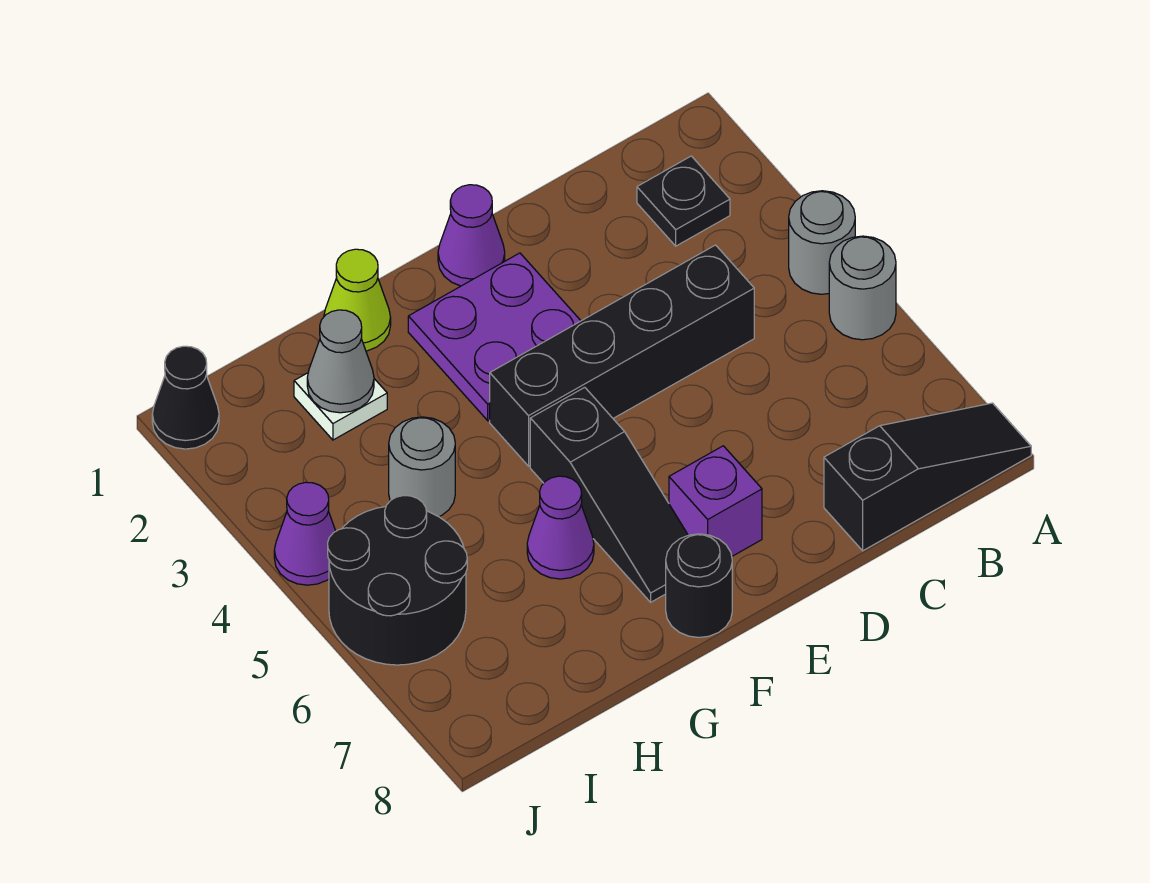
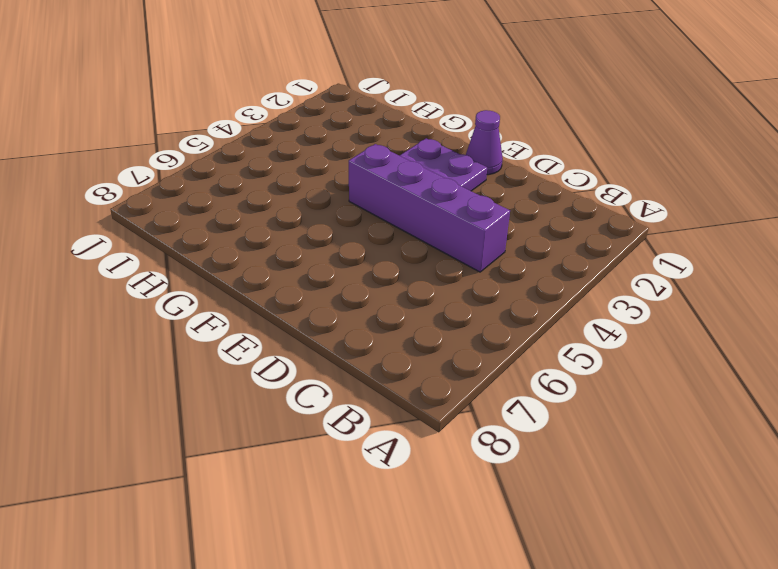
purple 1x4 brick [349,144,510,272] -> black 1x4 brick [490,245,754,466]
none -> grey 1x1 round brick [789,191,855,294]
none -> grey 1x1 round brick [829,236,896,340]
none -> black 1x3 slope [824,403,1031,551]

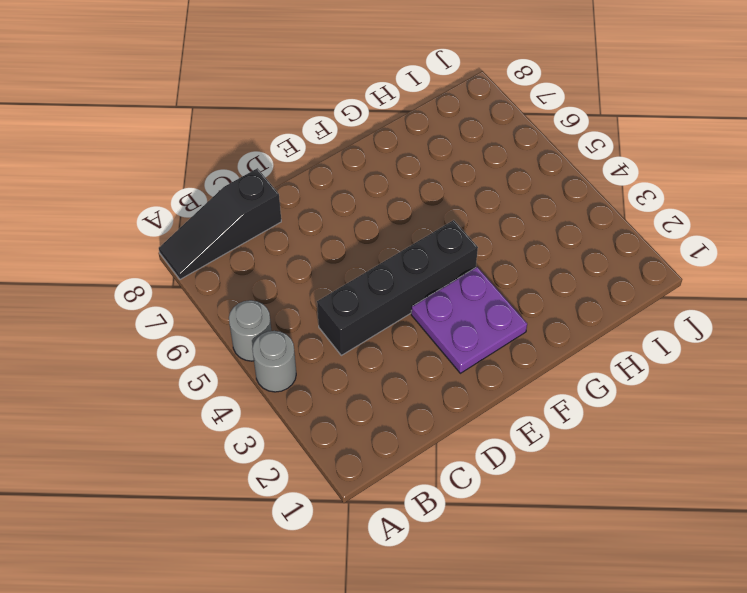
none -> black 1x1 plate [637,156,730,246]
none -> purple 1x1 cone [438,185,505,286]
none -> purple 1x1 brick [669,446,762,556]

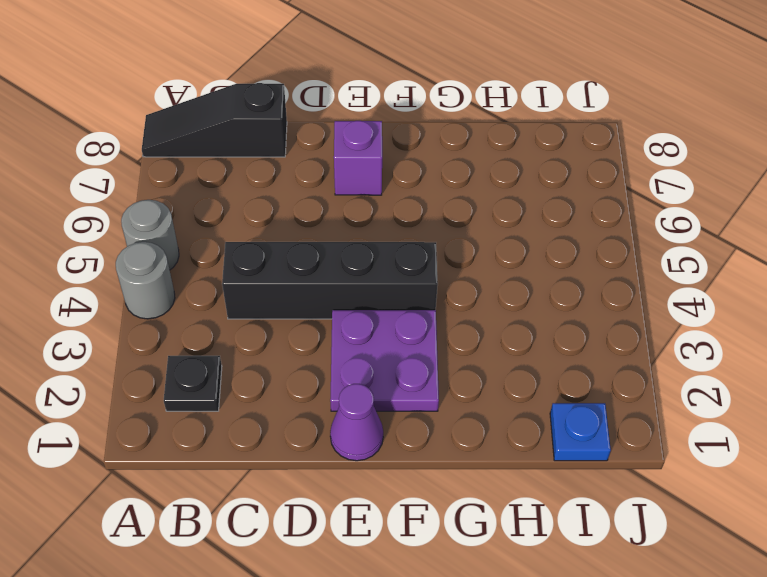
blue 1x1 plate [550,403,611,461] -> none
none -> black 1x3 slope [530,387,688,602]
none -> black 1x1 round brick [666,534,732,637]
none -> lime 1x1 cone [324,249,391,351]

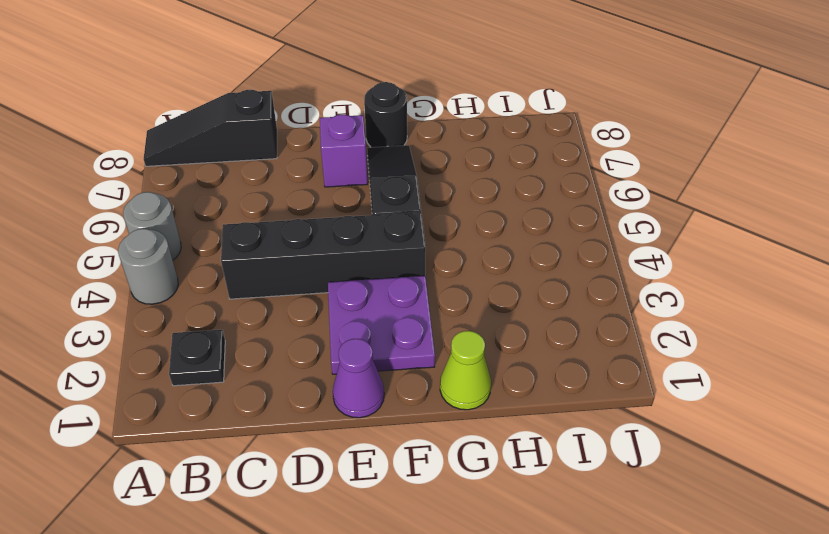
none -> purple 1x1 cone [527,476,594,579]
none -> white 1x1 plate [294,373,387,440]
none -> grey 1x1 round brick [389,417,455,517]

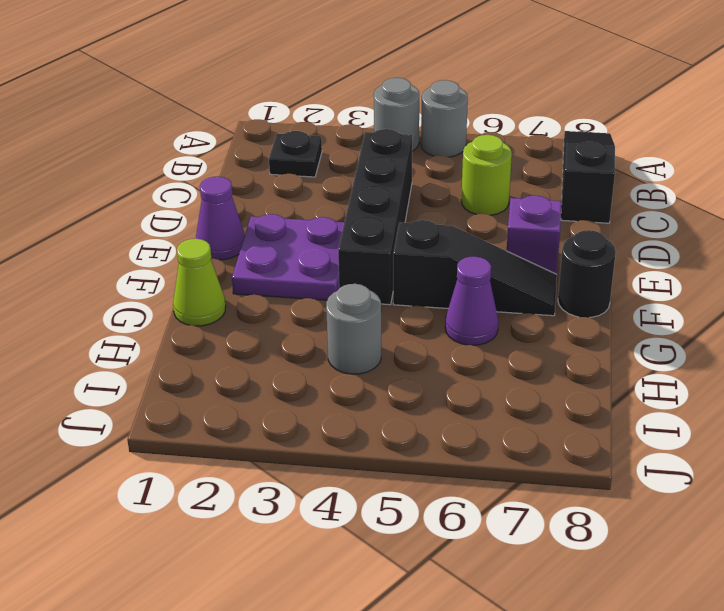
lime 1x1 round brick [461,135,512,215] -> none
none -> white 1x1 plate [294,373,387,440]
none -> black 2x2 round brick [328,496,467,665]
none -> black 1x1 cone [152,346,219,449]

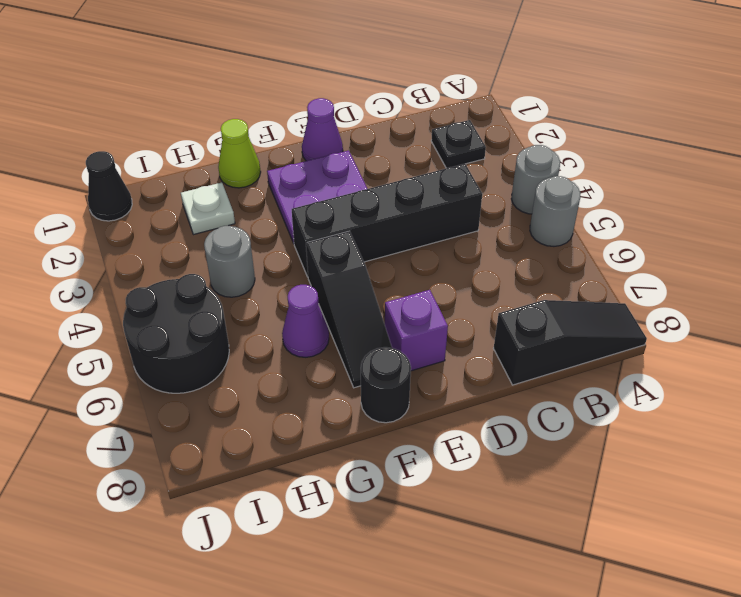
none -> purple 1x1 cone [274,482,336,585]
none -> grey 1x1 cone [307,310,374,413]

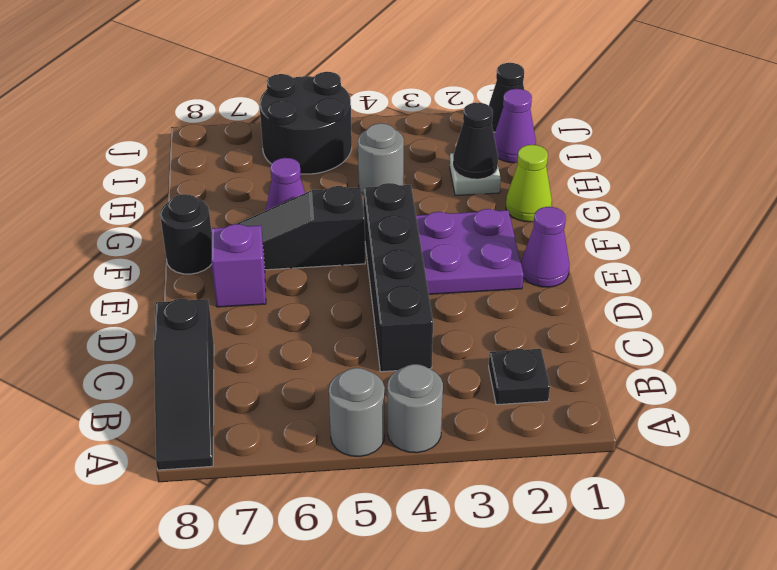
black 1x1 cone [453,103,498,179] -> grey 1x1 cone [307,310,374,413]
purple 1x1 cone [494,89,536,163] -> purple 1x1 cone moved to [274,482,336,585]

